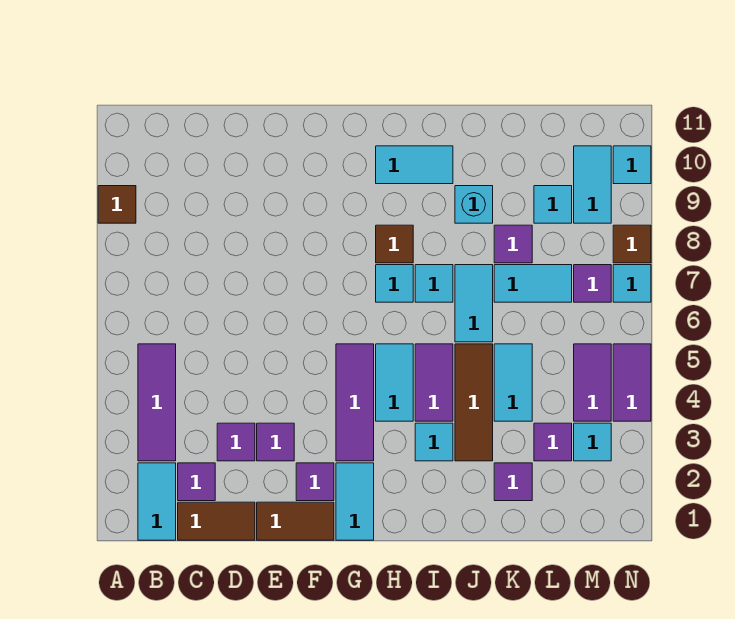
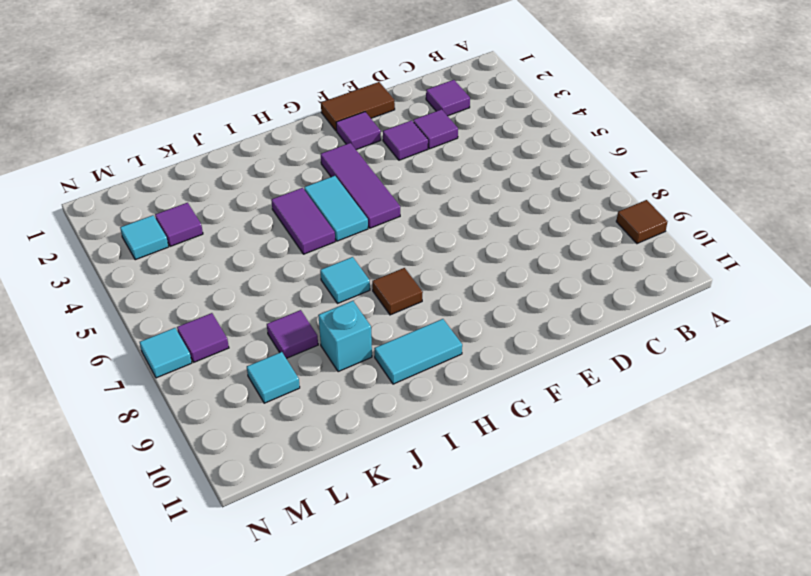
none -> cyan 1x2 tile [138,463,176,540]
none -> purple 1x3 tile [138,344,176,461]
none -> brown 1x2 tile [178,502,255,540]
none -> cyan 1x2 tile [336,463,374,540]

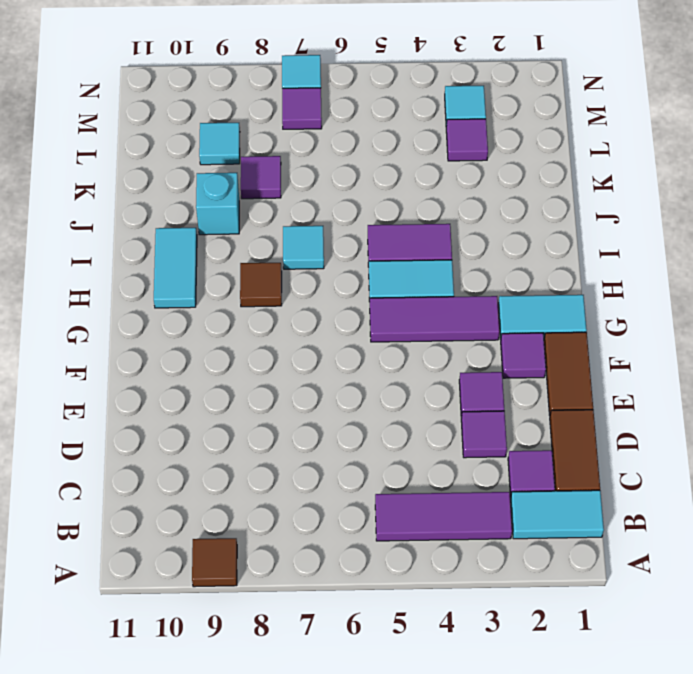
none -> cyan 1x1 tile [376,265,413,302]
none -> cyan 1x1 tile [415,423,453,461]
none -> brown 1x3 tile [455,344,493,461]
none -> cyan 1x2 tile [455,265,493,342]

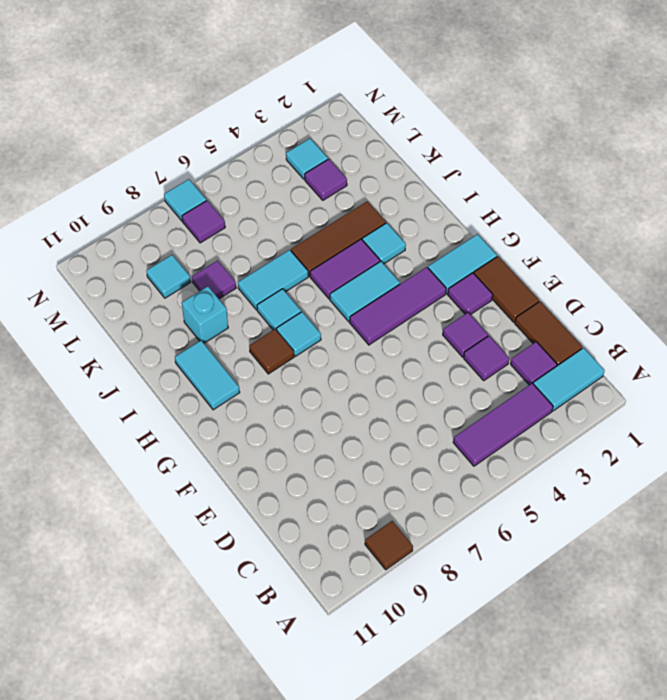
none -> purple 1x1 tile [494,463,532,501]
none -> cyan 1x2 tile [494,344,532,421]
none -> cyan 1x2 tile [494,265,572,302]
none -> purple 1x2 tile [574,344,611,421]

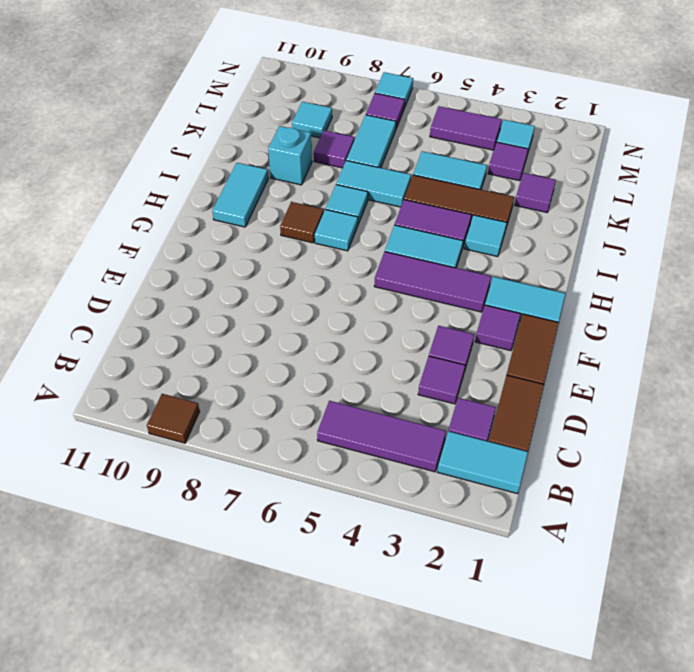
none -> cyan 1x2 tile [574,146,611,223]
none -> purple 1x2 tile [613,344,651,421]
none -> brown 1x1 tile [613,225,651,263]
none -> cyan 1x1 tile [613,146,651,184]

